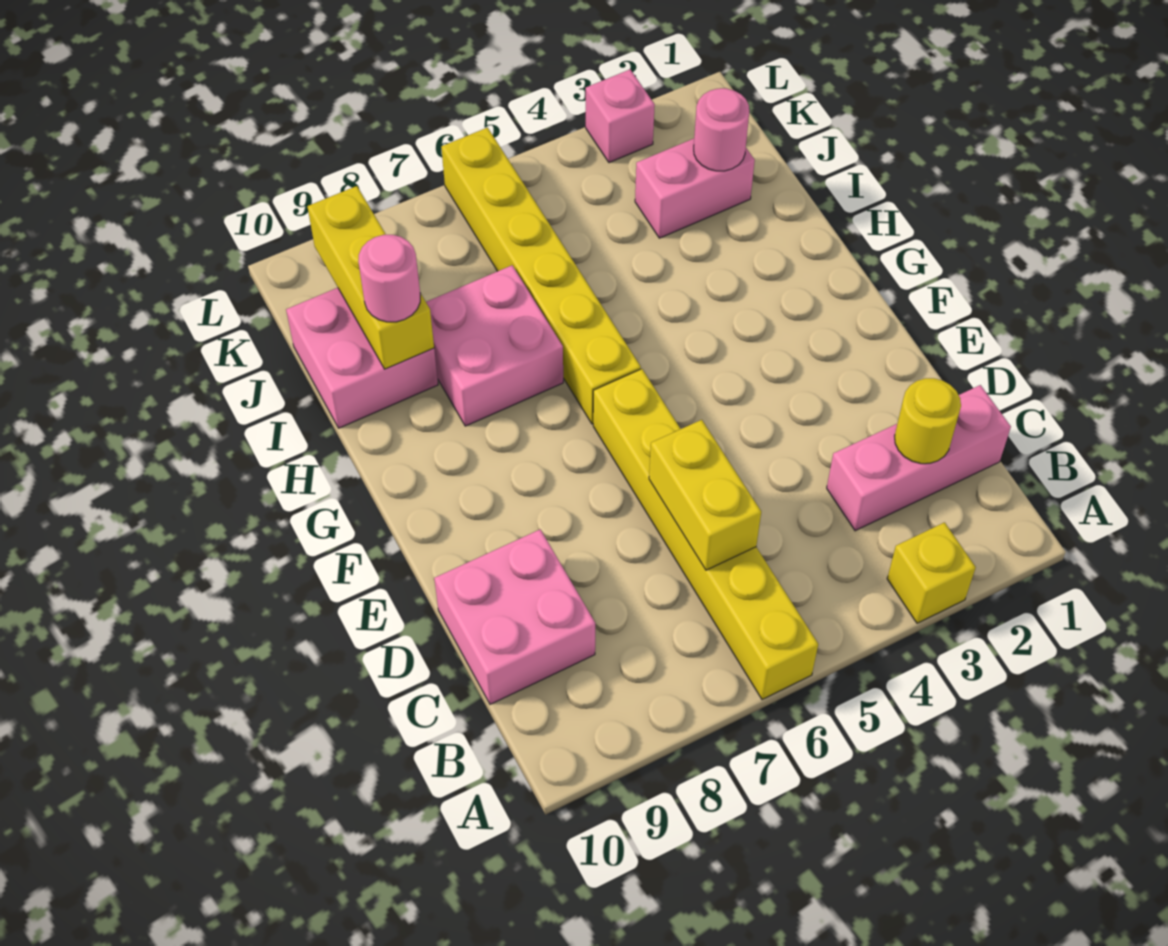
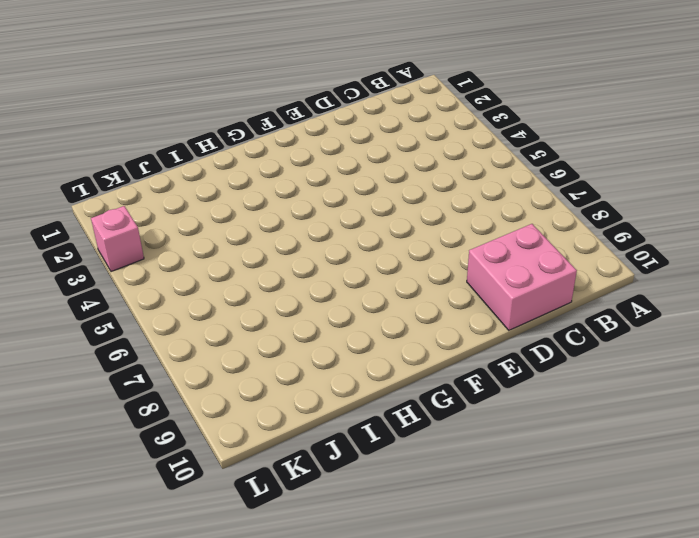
none -> yellow 1x1 brick [887,522,976,623]
none -> yellow 1x6 brick [593,369,818,700]
none -> pink 1x3 brick [827,385,1011,531]

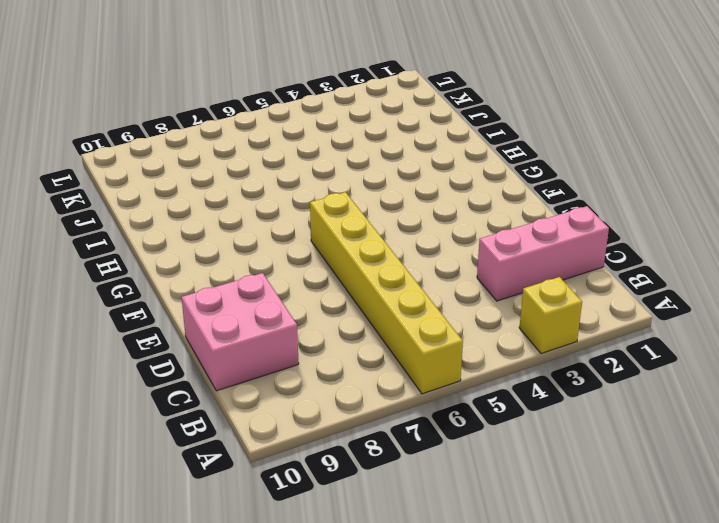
none -> yellow 1x6 brick [441,128,641,424]
none -> pink 2x2 brick [426,265,563,426]
none -> pink 2x2 brick [286,288,438,428]

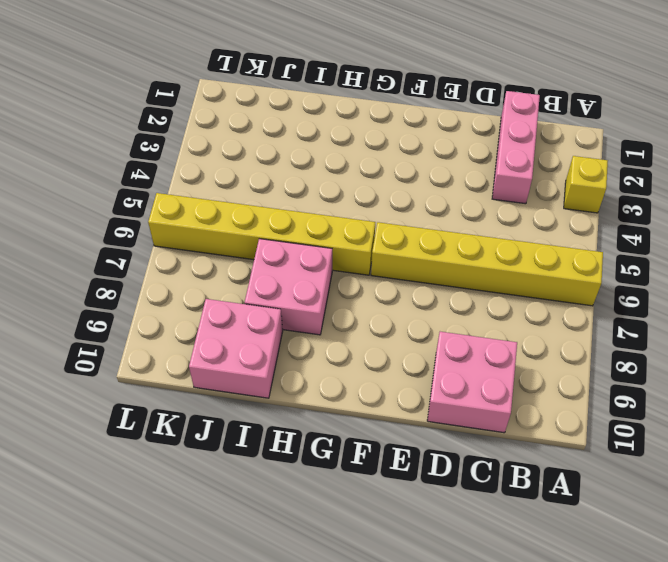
none -> pink 1x2 brick [635,139,755,238]
none -> pink 1x1 brick [586,70,655,163]
none -> yellow 1x1 round brick [895,378,961,464]

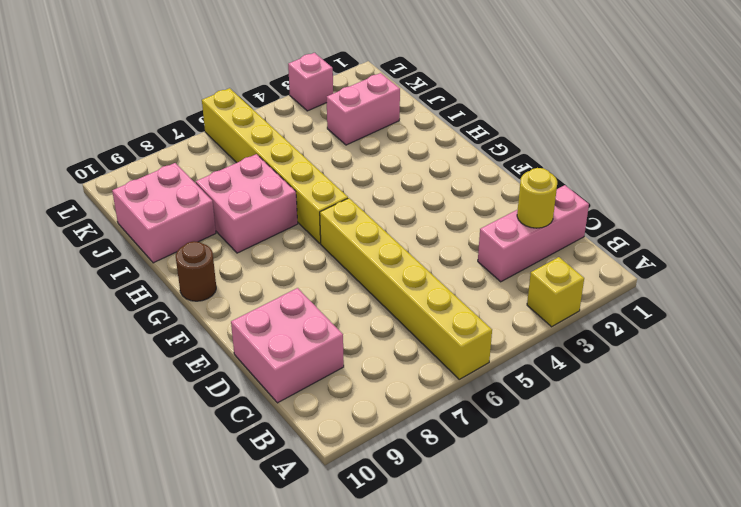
brown 1x1 round brick [176,241,216,301] -> none
none -> yellow 1x2 brick [649,420,761,570]
none -> yellow 1x3 brick [307,186,434,369]
none -> pink 1x1 round brick [694,88,749,171]

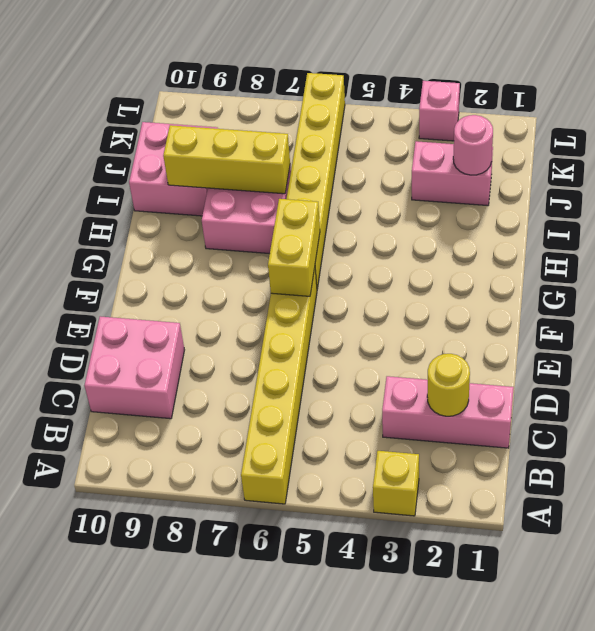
yellow 1x2 brick [268,199,320,296] -> yellow 1x2 brick moved to [649,420,761,570]
yellow 1x3 brick [163,125,290,194] -> yellow 1x3 brick turned to [307,186,434,369]
none -> pink 1x1 round brick [358,235,420,322]

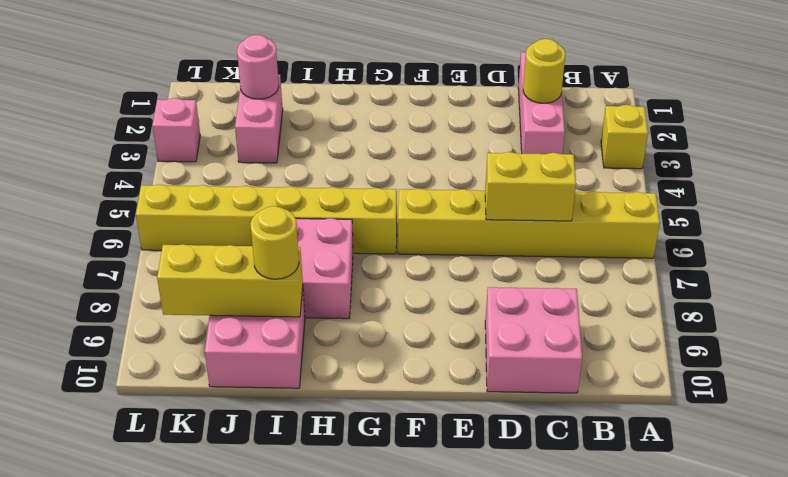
yellow 1x1 round brick [250,206,299,279] -> pink 1x1 round brick [358,235,420,322]

